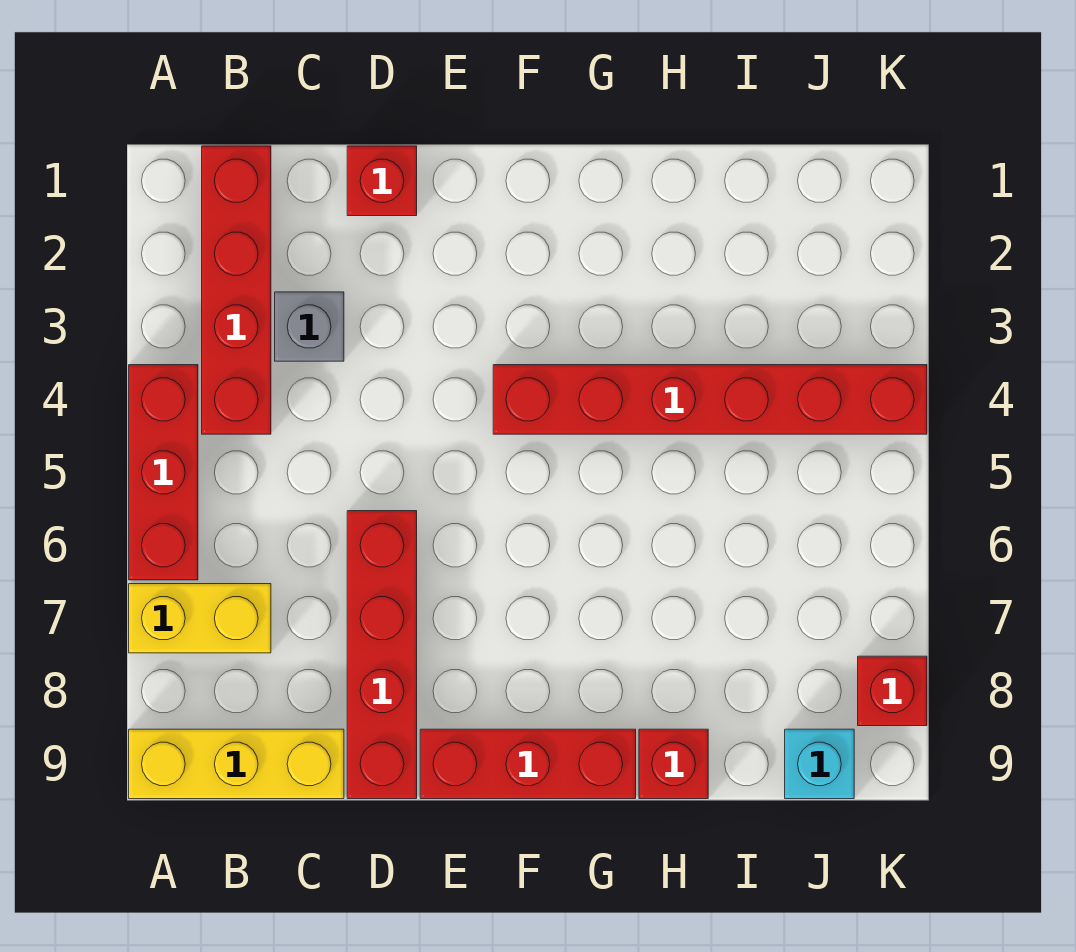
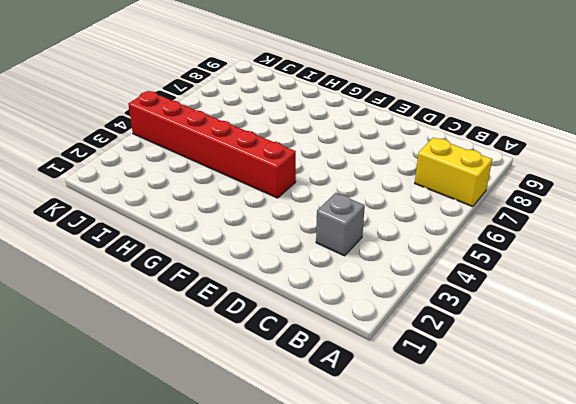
none -> red 1x3 brick [129,365,198,580]
none -> yellow 1x3 brick [129,729,344,799]
none -> red 1x4 brick [202,146,271,434]

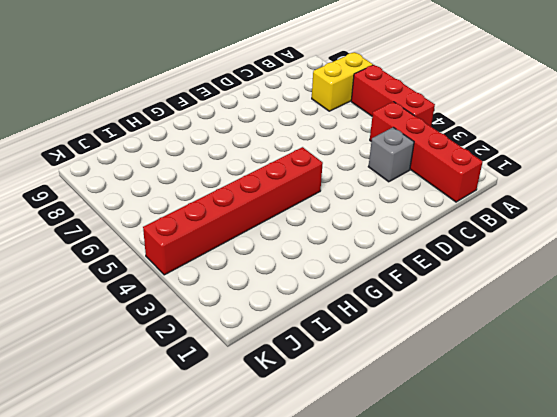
none -> yellow 1x3 brick [129,729,344,799]
none -> red 1x1 brick [347,146,417,216]
none -> red 1x4 brick [347,511,417,799]

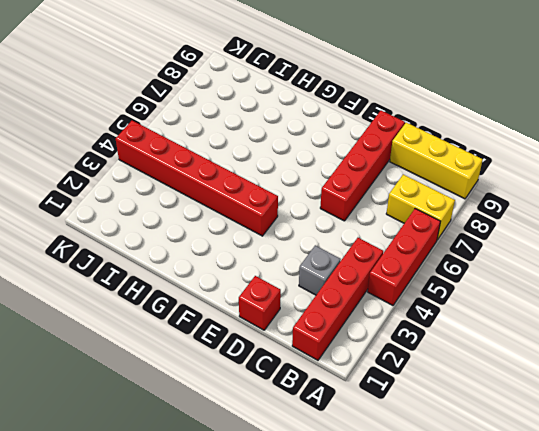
none -> red 1x3 brick [420,729,636,799]
none -> red 1x1 brick [639,729,708,799]
none -> cyan 1x1 brick [785,729,854,799]

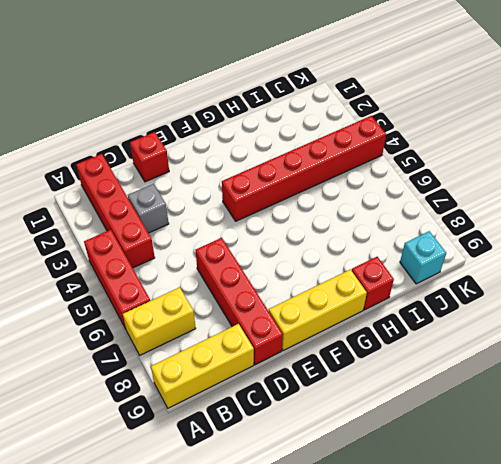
yellow 1x3 brick [269,269,367,351] -> red 1x3 brick [420,729,636,799]
none -> red 1x1 brick [858,656,927,726]

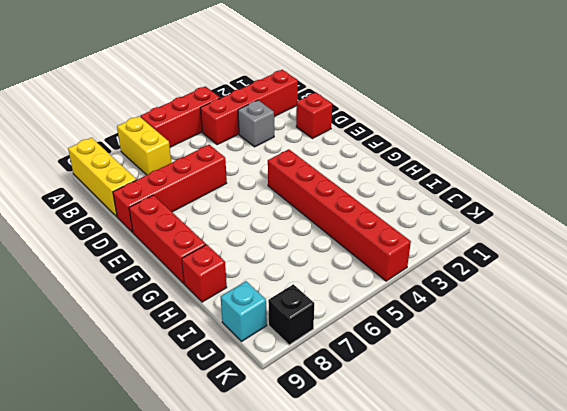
black 1x1 brick [268,284,314,345] -> red 1x1 brick [858,656,927,726]

